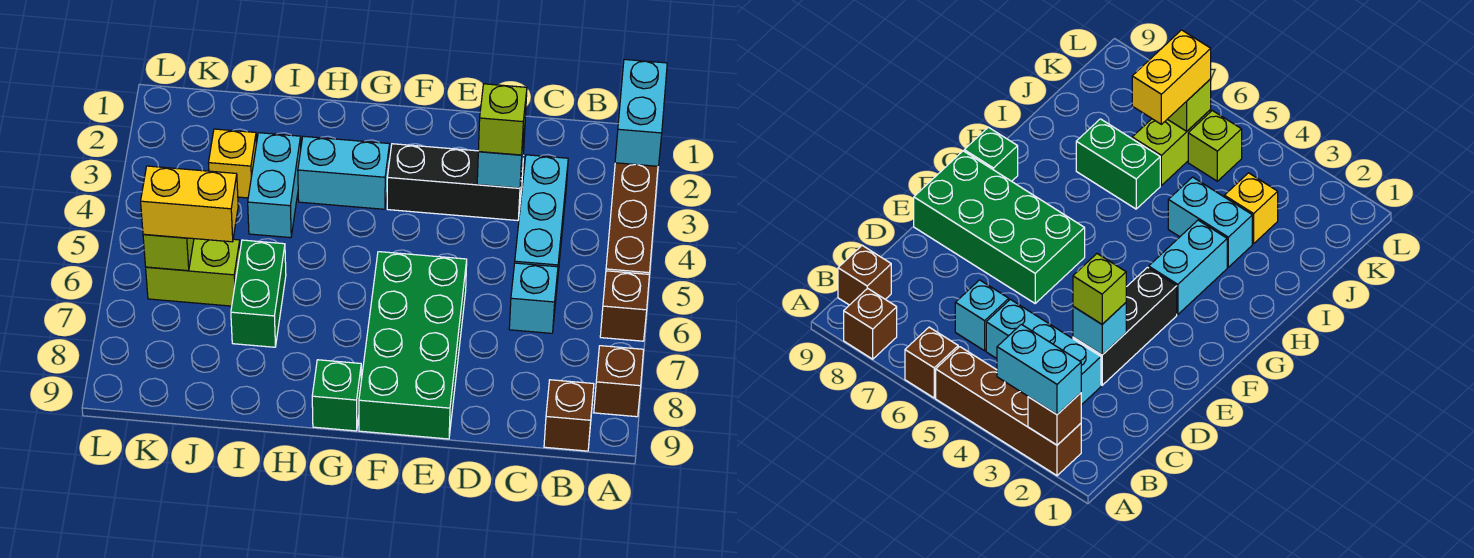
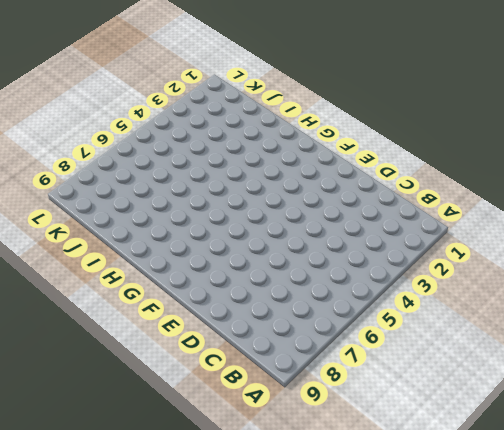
none -> brown 1x4 brick [606,163,658,274]
none -> brown 1x1 brick [600,271,649,341]
none -> brown 1x1 brick [594,346,644,417]

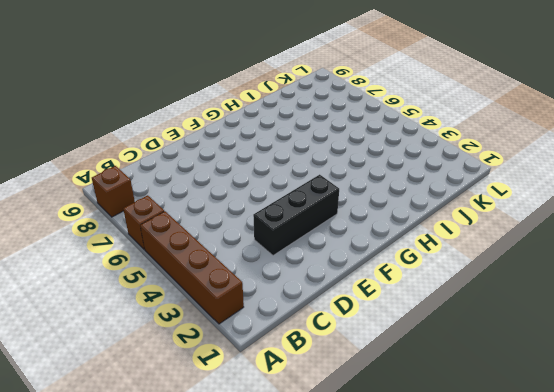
none -> brown 1x1 brick [544,380,594,451]
none -> cyan 1x3 brick [515,155,568,292]
none -> cyan 1x1 brick [509,263,558,333]

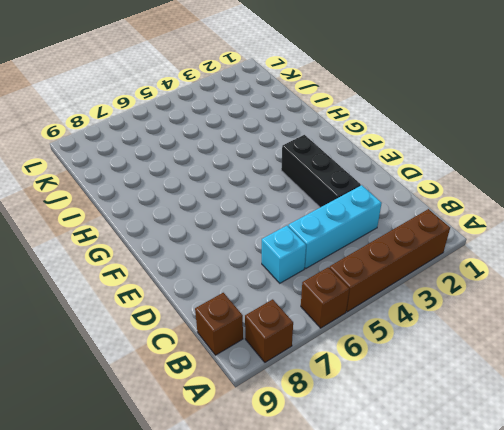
none -> green 2x4 brick [359,252,467,439]
none -> cyan 1x2 brick [298,136,390,209]
none -> green 1x1 brick [312,360,361,431]

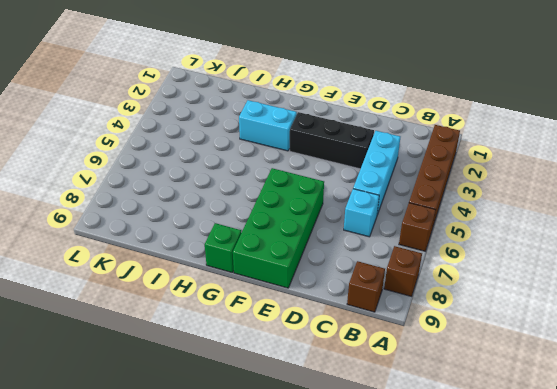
none -> cyan 1x2 brick [248,133,301,238]
none -> green 1x2 brick [231,240,286,347]
none -> yellow 1x1 brick [209,129,257,198]

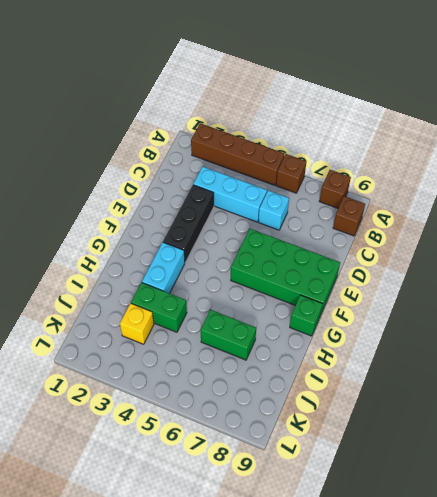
green 1x2 brick [131,283,187,332] -> cyan 1x2 brick [248,133,301,238]
none -> lime 1x2 brick [146,239,240,306]
none -> lime 1x1 brick [1188,110,1242,181]
none -> brown 1x1 brick [1028,393,1081,445]

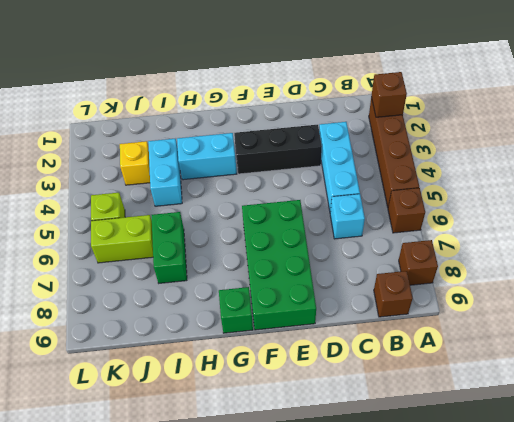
none -> cyan 1x1 brick [477,128,525,188]
none -> lime 1x1 brick [143,234,194,271]
none -> cyan 1x2 brick [615,59,667,166]

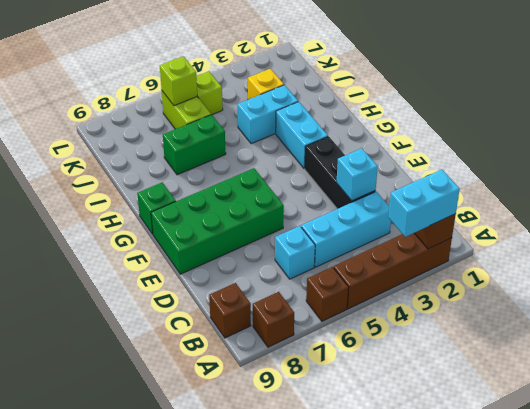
none -> lime 1x1 brick [478,84,527,155]
none -> yellow 1x2 brick [141,166,238,242]

